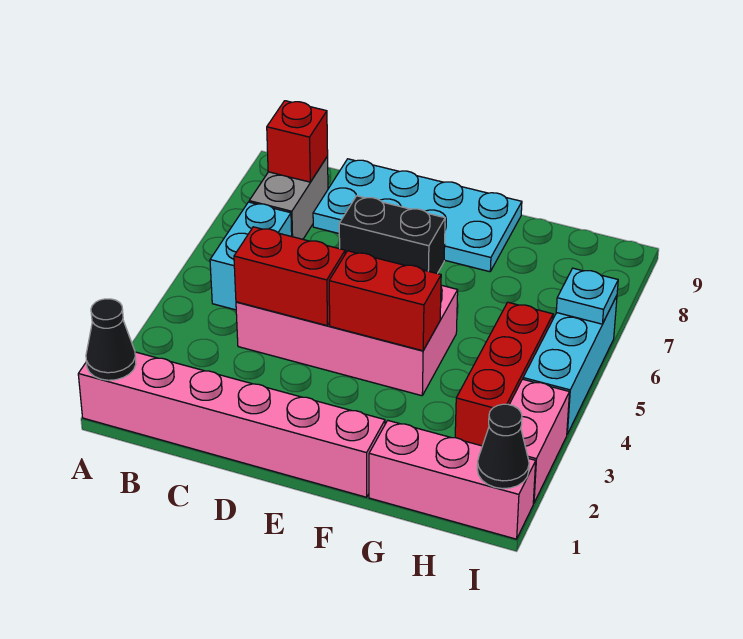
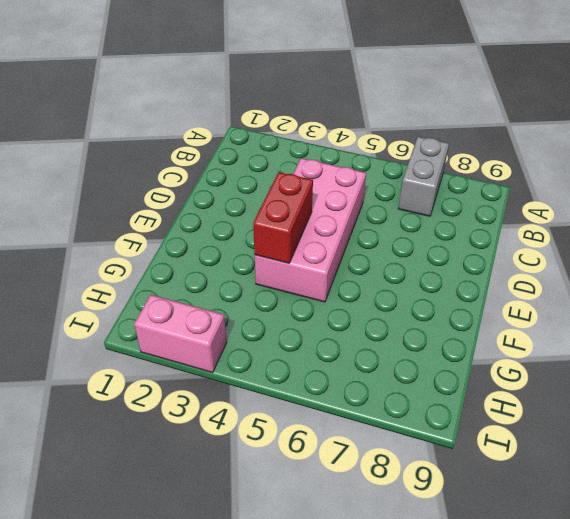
grey 1x2 brick [398,137,449,216] -> grey 1x2 brick turned to [249,156,328,239]
none -> pink 1x6 brick [78,352,385,497]
none -> cyan 1x2 brick [210,202,292,310]
none -> cyan 2x4 plate [313,159,522,272]

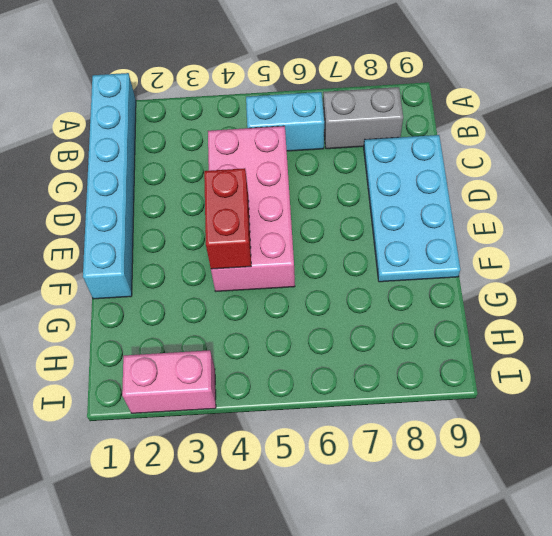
cyan 1x6 brick [83,73,136,299] -> pink 1x6 brick [78,352,385,497]
none -> black 1x2 brick [339,196,445,274]
none -> pink 1x3 brick [369,421,536,539]
none -> red 1x3 brick [455,302,553,446]

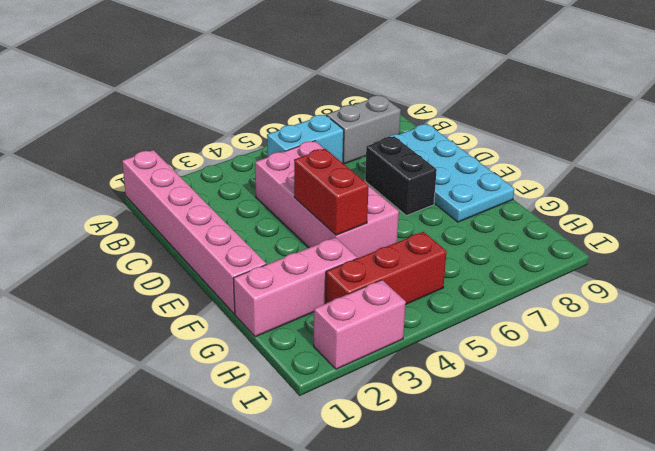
pink 1x3 brick [233,237,357,337] -> pink 1x3 brick turned to [369,421,536,539]
none -> cyan 1x3 brick [523,296,617,434]
none -> black 1x1 cone [86,299,136,380]
none -> red 1x1 brick [267,101,328,182]

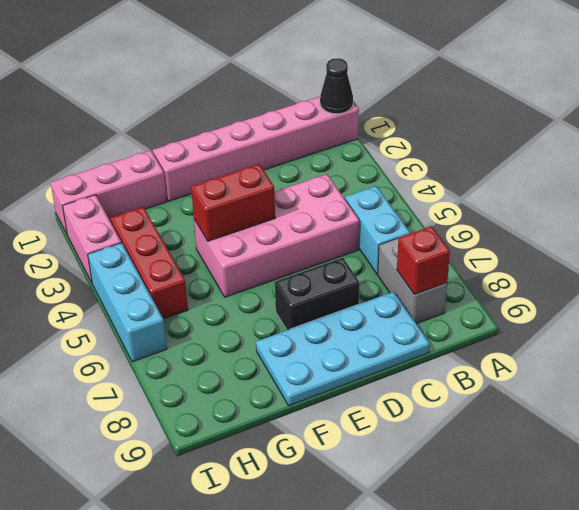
none -> red 1x2 brick [234,227,345,326]
none -> black 1x1 cone [477,404,529,489]
none -> cyan 1x1 plate [556,268,618,324]

